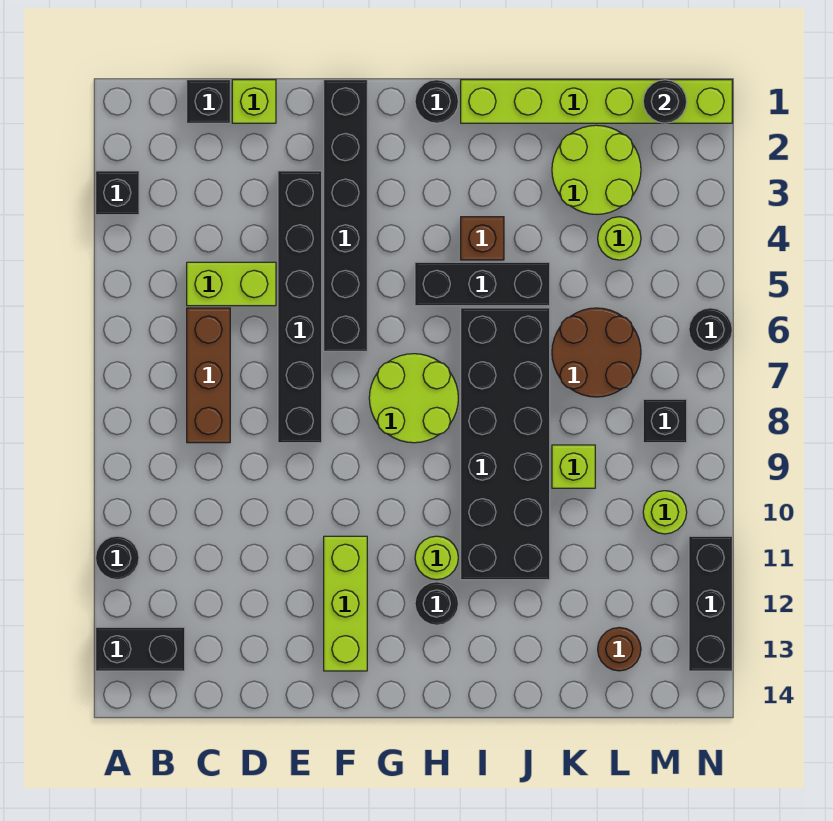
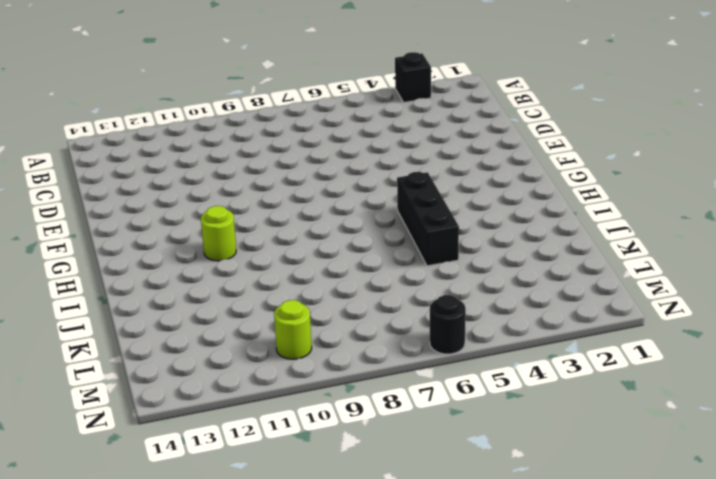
none -> black 1x1 round brick [96,536,139,580]
none -> black 1x2 brick [96,627,185,671]
none -> black 1x1 brick [187,80,230,123]

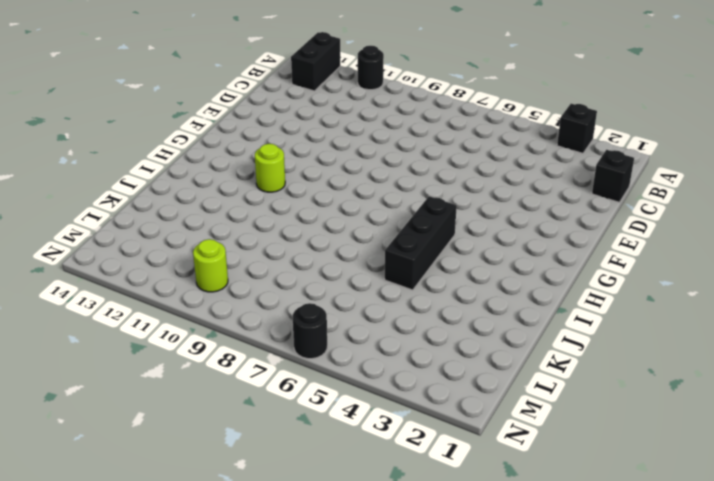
none -> lime 1x2 brick [187,262,276,306]
none -> brown 1x3 brick [187,308,230,443]
none -> lime 1x1 brick [232,80,276,123]

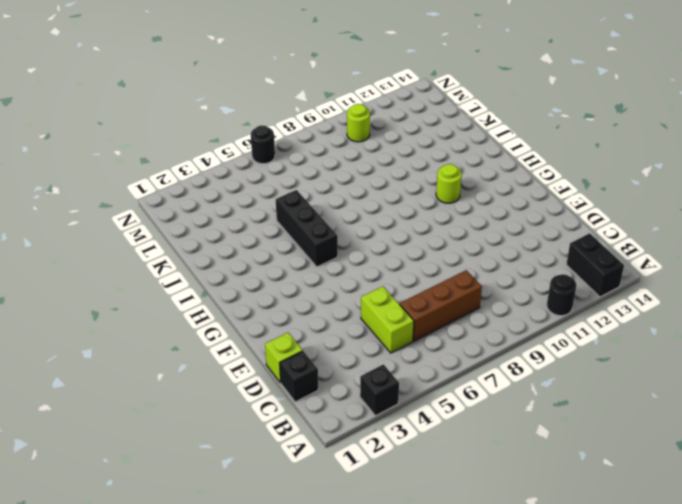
none -> black 1x6 brick [278,171,322,443]
none -> black 1x6 brick [324,80,367,351]
none -> lime 1x3 brick [324,536,367,671]

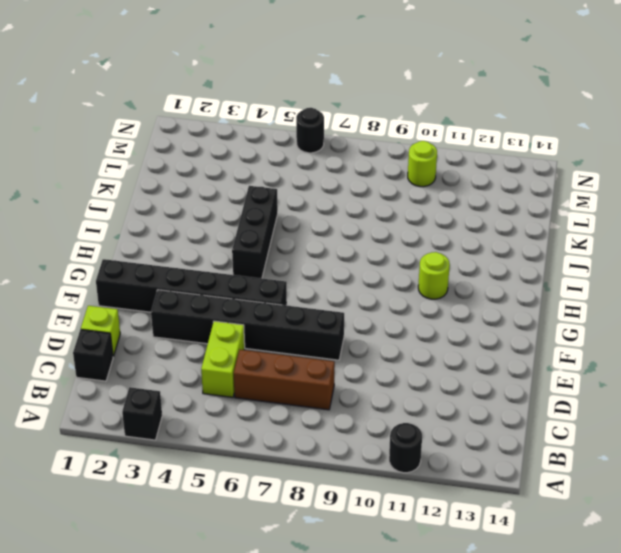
none -> black 1x2 brick [96,627,185,671]
none -> lime 1x3 brick [324,536,367,671]
none -> lime 2x2 round brick [369,354,458,443]

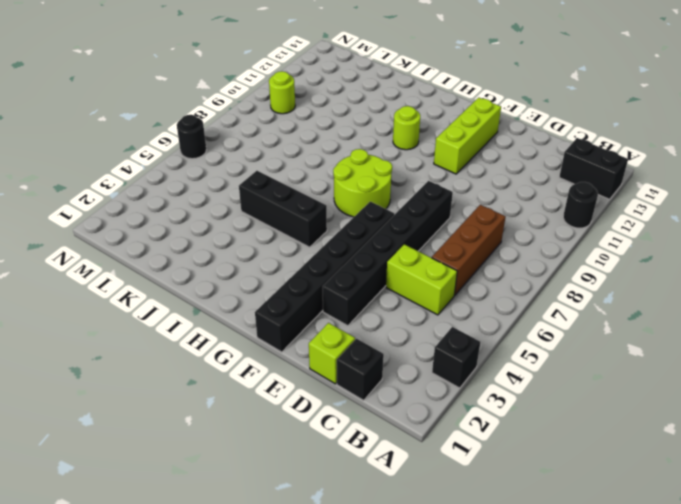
none -> black 1x1 round brick [415,80,458,123]
none -> black 1x1 round brick [415,582,458,625]
none -> lime 1x6 brick [461,80,732,123]

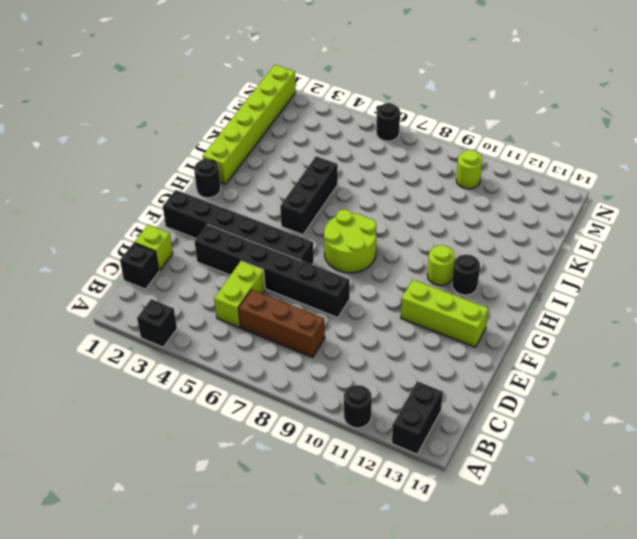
none -> brown 1x1 brick [461,217,504,260]
none -> black 2x6 brick [461,308,550,580]
none -> lime 2x2 round brick [552,125,641,214]

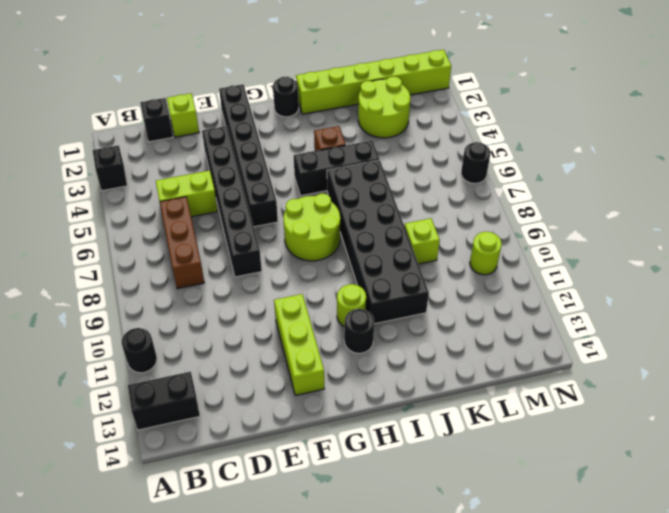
none -> brown 2x2 round brick [552,308,641,397]
none -> lime 1x1 round brick [598,217,641,260]
none -> brown 1x1 round brick [598,627,641,671]

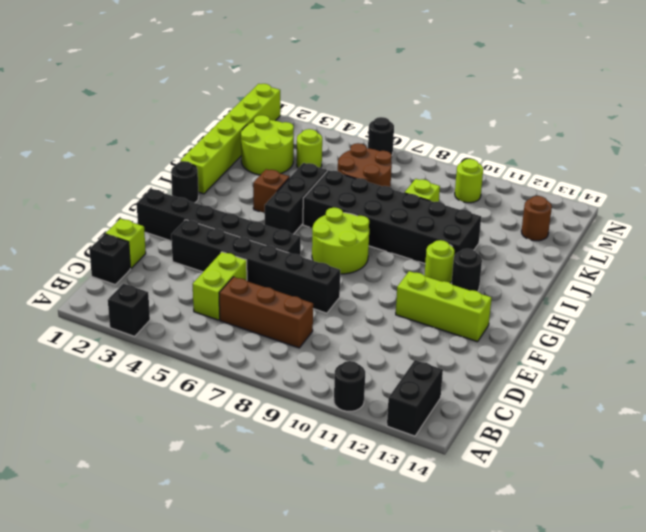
none -> black 1x1 brick [643,399,687,443]
none -> black 1x3 brick [689,536,732,671]
none -> black 1x1 round brick [643,80,687,123]

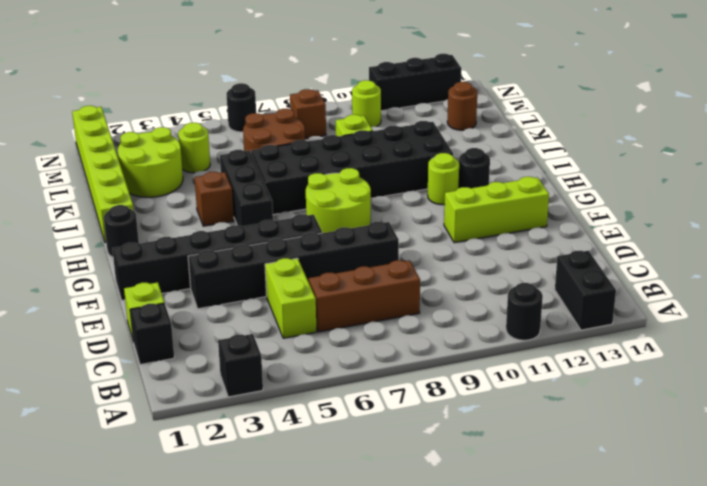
brown 1x1 brick [290,89,326,139] -> black 1x1 brick [643,399,687,443]
none -> black 1x1 round brick [643,80,687,123]

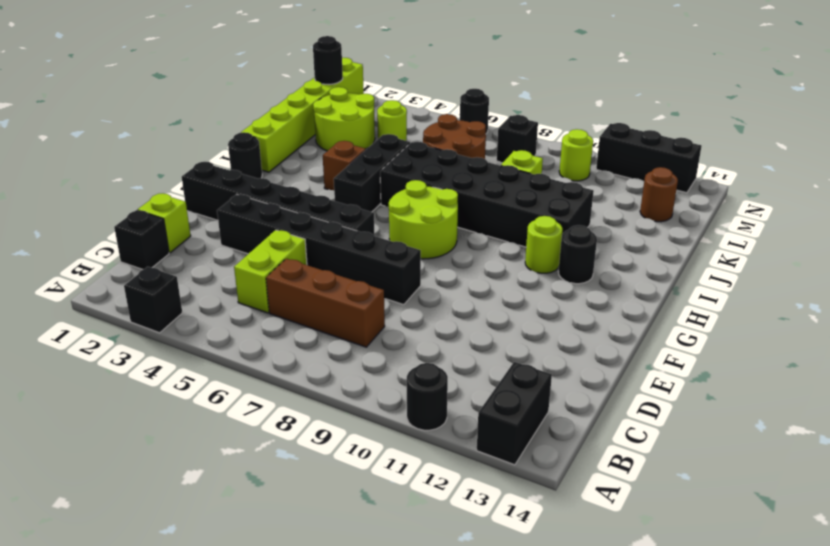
none -> lime 1x3 brick [324,536,367,671]

